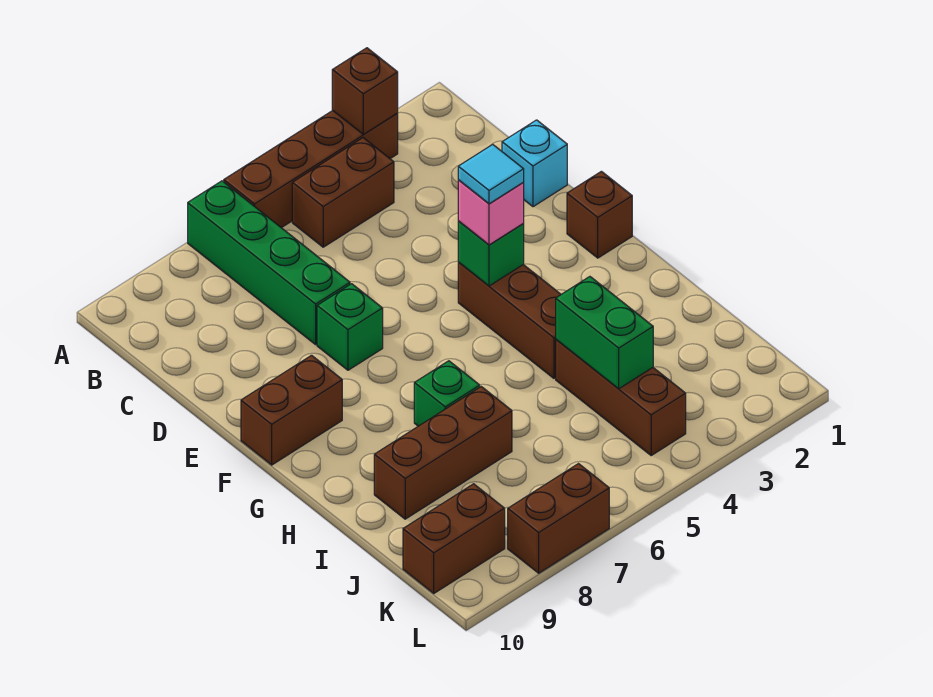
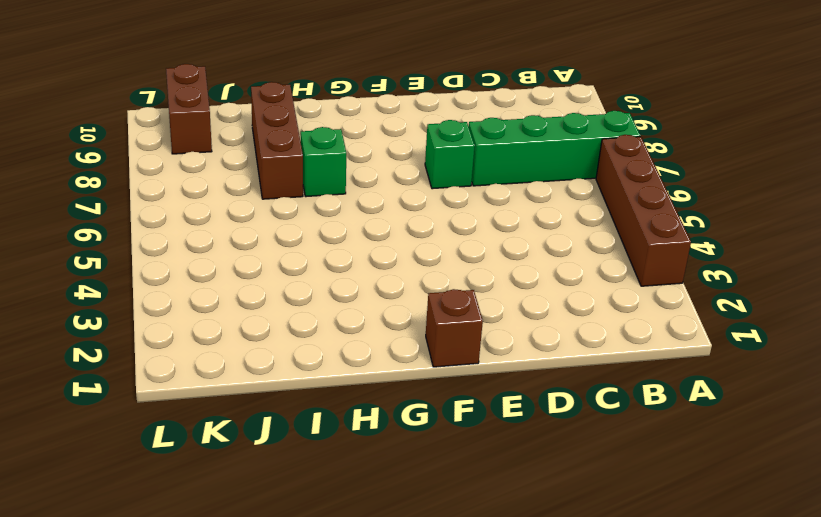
none -> brown 1x2 brick [292,138,394,247]
none -> cyan 1x1 brick [502,120,567,207]
none -> brown 1x3 brick [458,262,561,378]

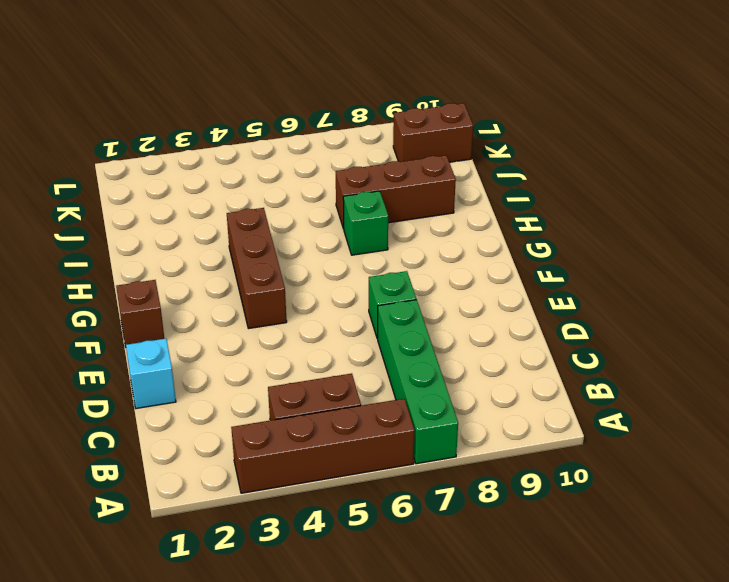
none -> brown 1x2 brick [241,355,342,465]
none -> brown 1x3 brick [556,340,686,455]
none -> brown 1x2 brick [508,464,609,573]

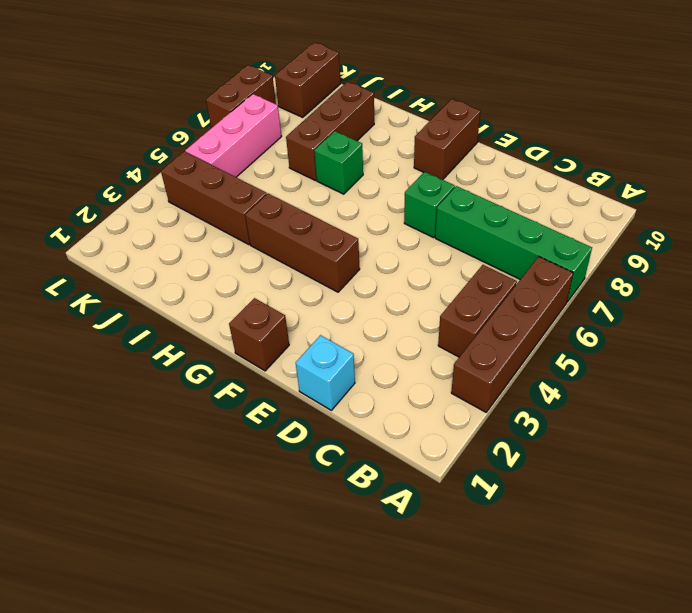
pink 1x3 brick [185,94,281,177] -> none
none -> brown 1x1 brick [332,48,398,135]
none -> green 1x1 brick [458,221,524,286]
none -> green 1x2 brick [556,277,653,389]

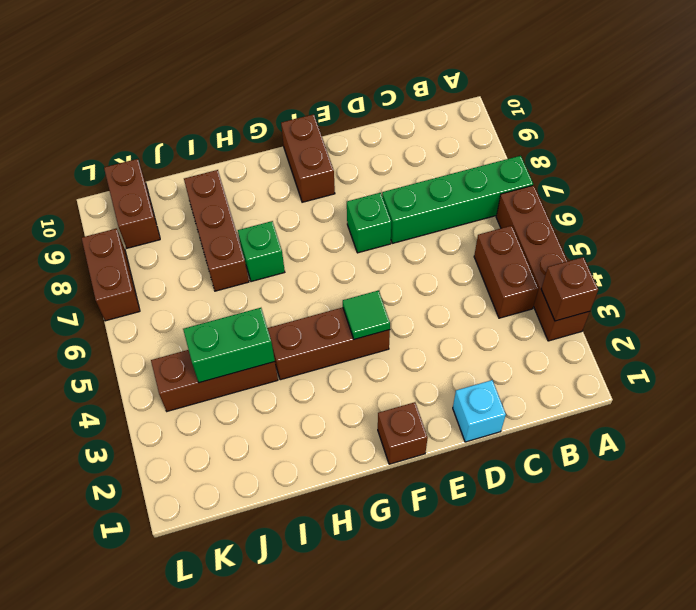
green 1x1 tile [343,291,390,339] -> green 1x1 brick [458,221,524,286]
none -> pink 1x1 brick [458,180,524,245]
none -> cyan 1x1 tile [458,144,524,204]

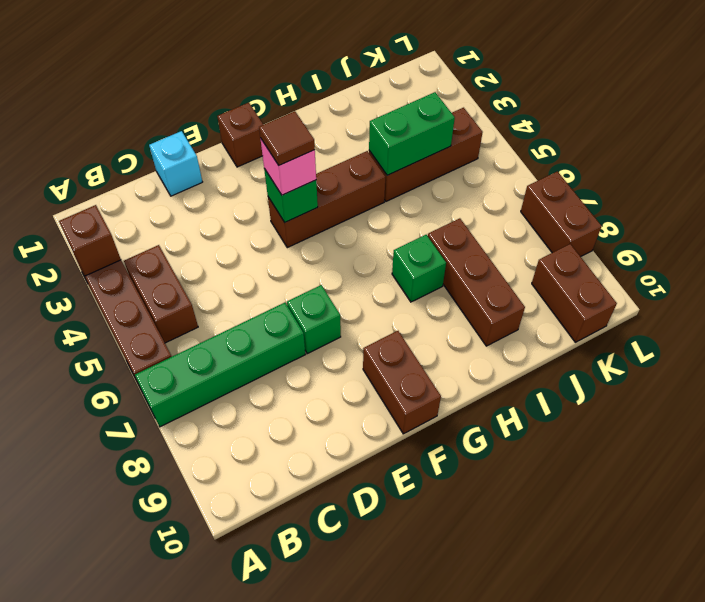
brown 1x1 tile [259,111,315,165] -> cyan 1x1 tile [458,144,524,204]

